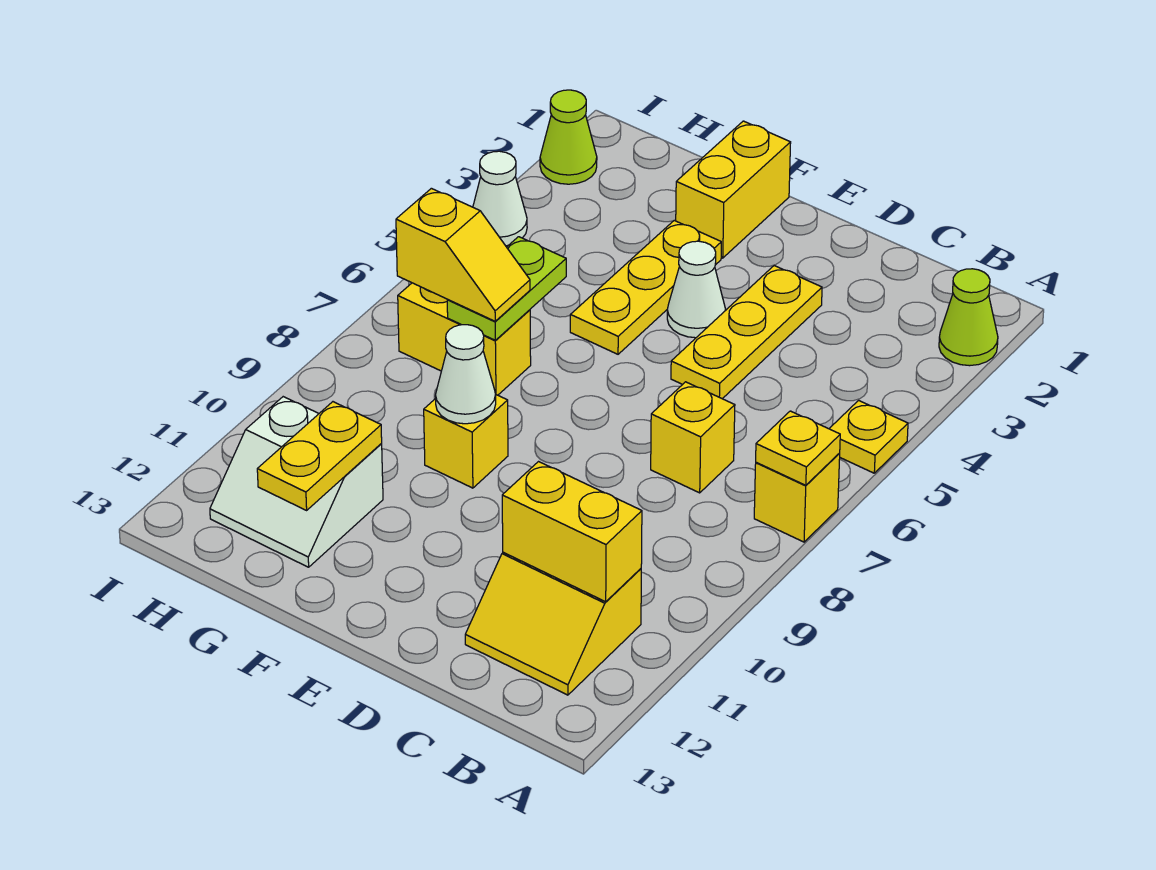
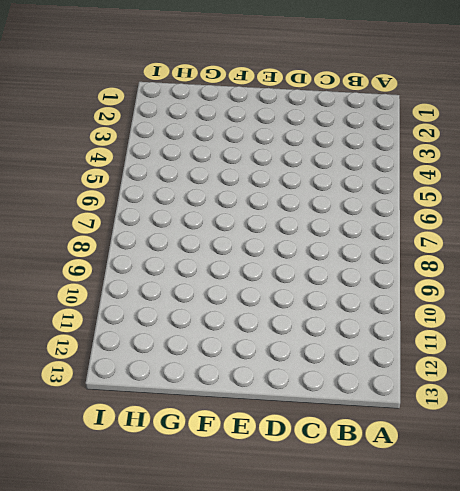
none -> lime 1x1 cone [939,269,998,366]
none -> yellow 1x1 plate [829,400,908,473]
none -> yellow 1x1 brick [754,453,840,542]

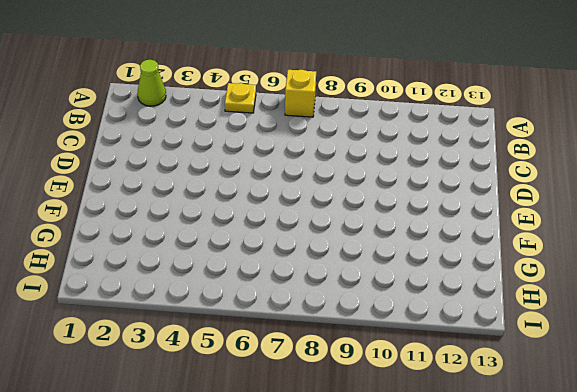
none -> yellow 2x2 slope [465,552,641,695]
none -> yellow 1x1 brick [651,382,735,493]
none -> yellow 1x3 plate [671,266,822,399]

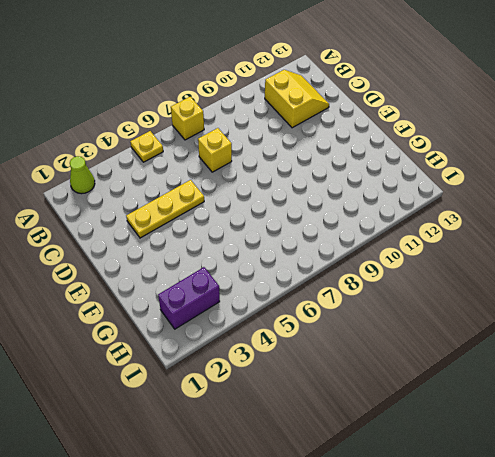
purple 1x2 brick [158,267,220,329] -> none
none -> white 1x1 cone [667,241,726,338]
none -> yellow 1x2 brick [676,121,791,258]
none -> yellow 1x3 plate [570,220,721,354]

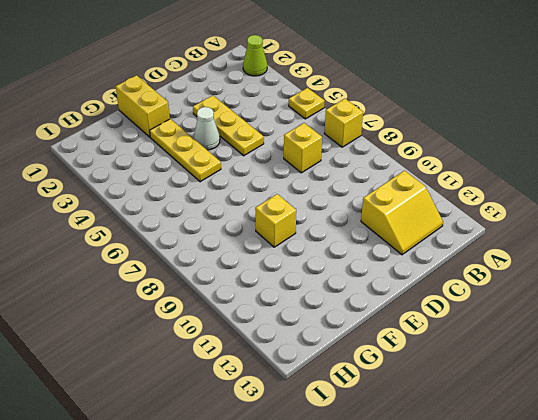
none -> yellow 1x2 brick [398,283,531,395]
none -> white 2x2 slope [210,397,383,567]
none -> lime 1x1 cone [540,90,597,184]

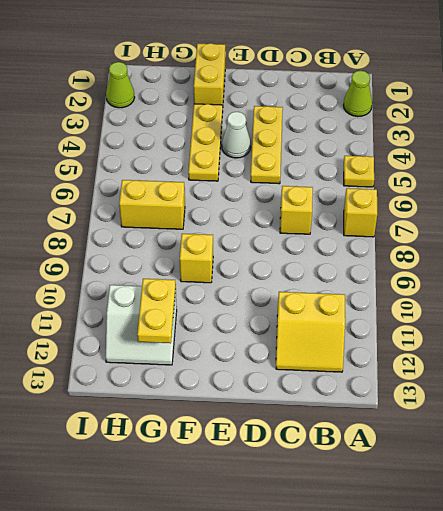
none -> white 1x1 cone [473,151,527,246]
none -> yellow 1x1 plate [756,411,840,485]
none -> yellow 1x2 brick [502,462,642,602]

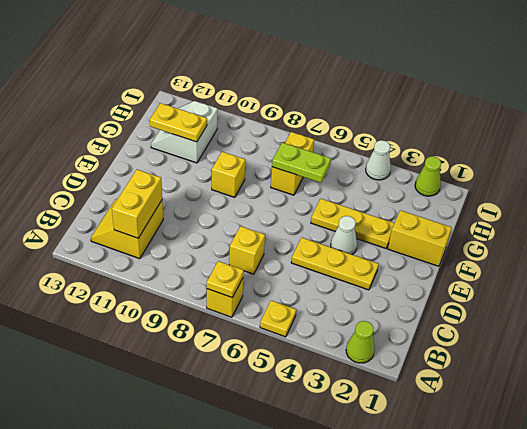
none -> white 1x1 cone [435,325,496,424]
none -> yellow 1x2 slope [396,188,530,321]

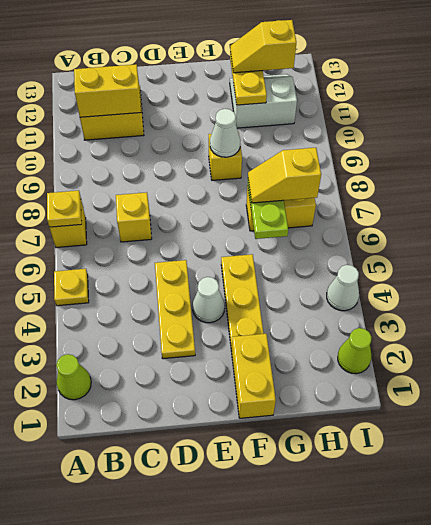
yellow 1x2 slope [230,20,296,73] -> none

